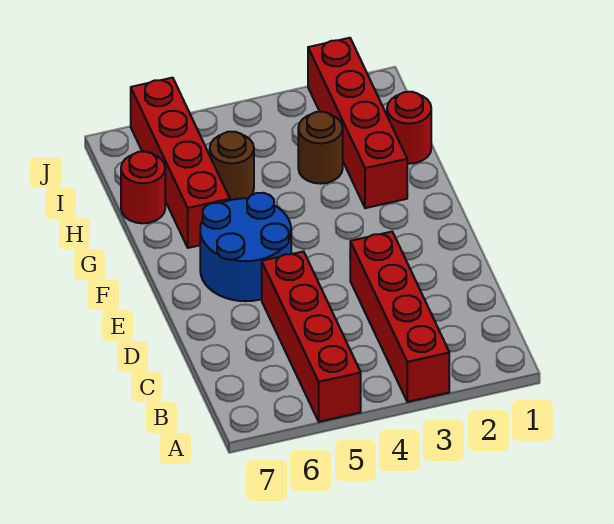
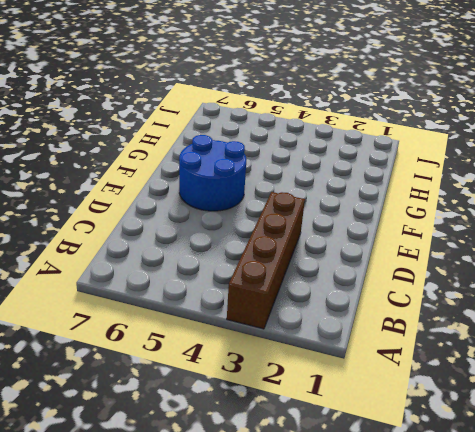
brown 1x4 brick [227,192,305,329] -> red 1x4 brick [350,232,449,402]
none -> red 1x4 brick [262,251,361,422]
none -> red 1x4 brick [308,38,407,208]

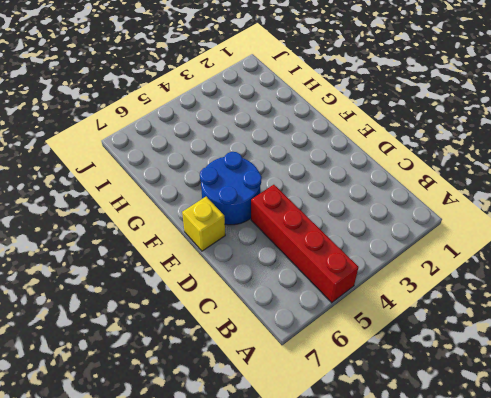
yellow 1x1 brick [182,197,225,251] -> none
none -> red 1x4 brick [350,232,449,402]
none -> red 1x4 brick [308,38,407,208]

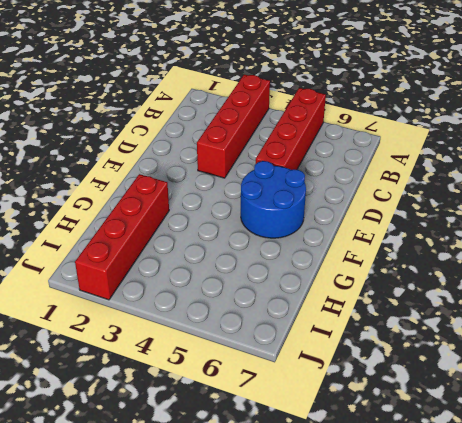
none -> red 1x4 brick [131,78,230,248]
none -> red 1x1 round brick [387,92,431,164]

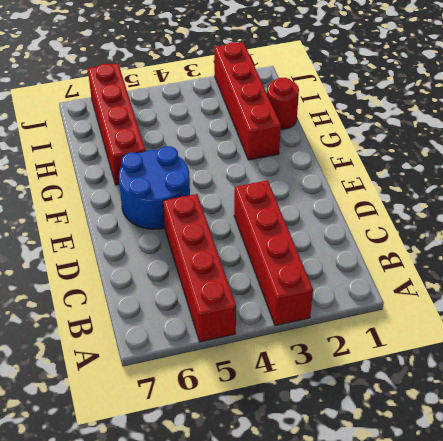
none -> brown 1x1 round brick [298,112,343,184]
none -> brown 1x1 round brick [210,132,254,200]

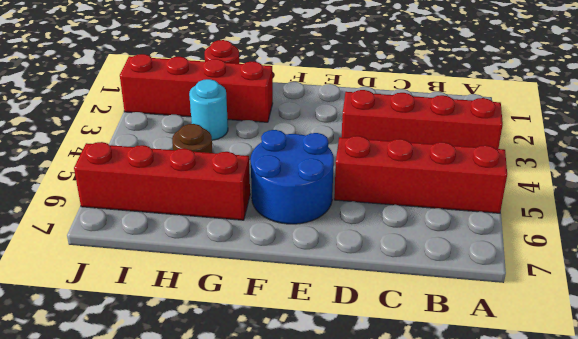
cyan 1x1 round brick [189,79,228,140] -> brown 1x1 round brick [298,112,343,184]
none -> red 1x1 round brick [121,151,165,223]

